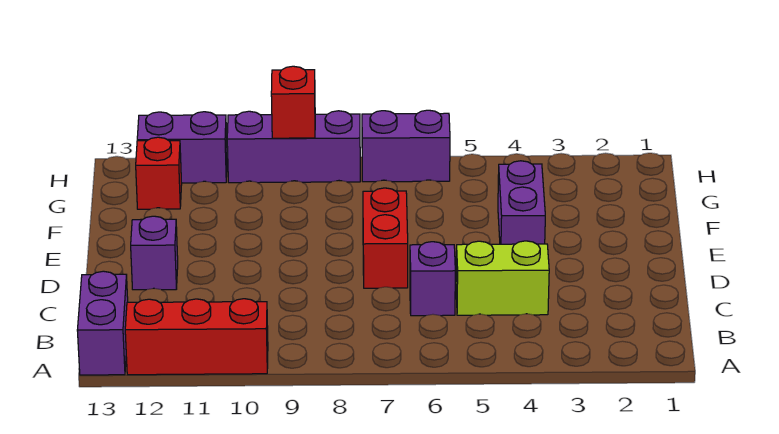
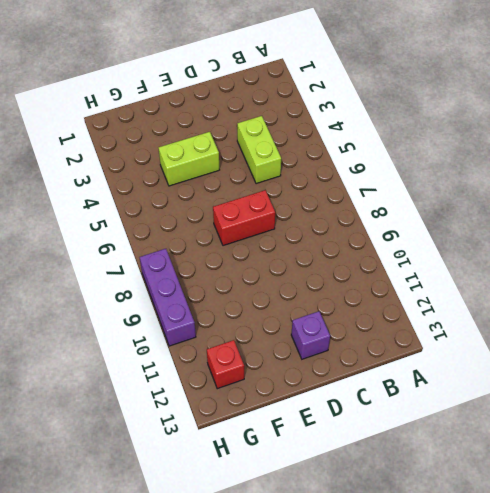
lime 1x2 brick [159,132,219,186] -> purple 1x2 brick [498,161,545,244]
none -> red 1x3 brick [125,299,268,375]
none -> purple 1x2 brick [77,271,128,375]
none -> purple 1x1 brick [410,242,455,316]

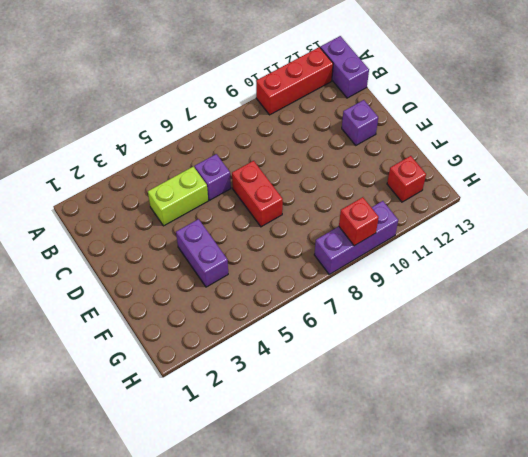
none -> purple 1x2 brick [362,110,450,182]
none -> purple 1x2 brick [137,112,227,183]

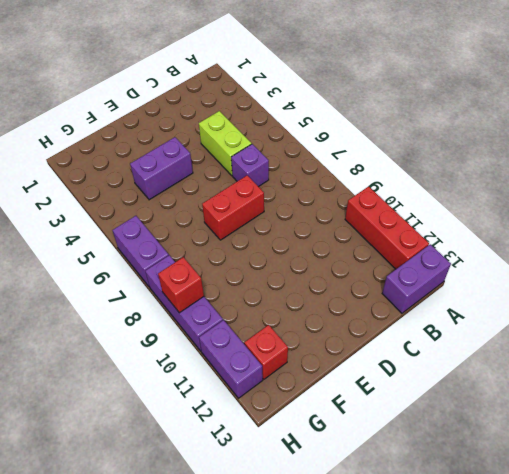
none -> purple 1x1 brick [131,216,178,290]

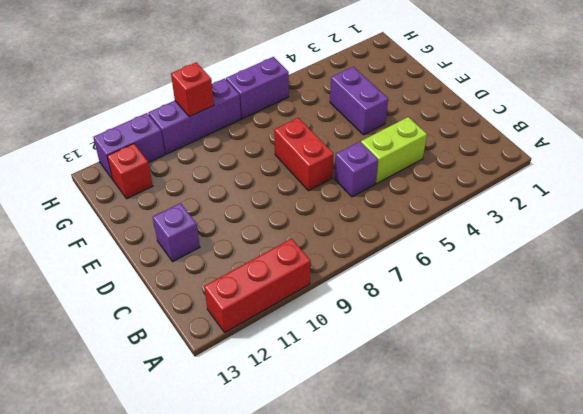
none -> purple 1x2 brick [77,271,128,375]

